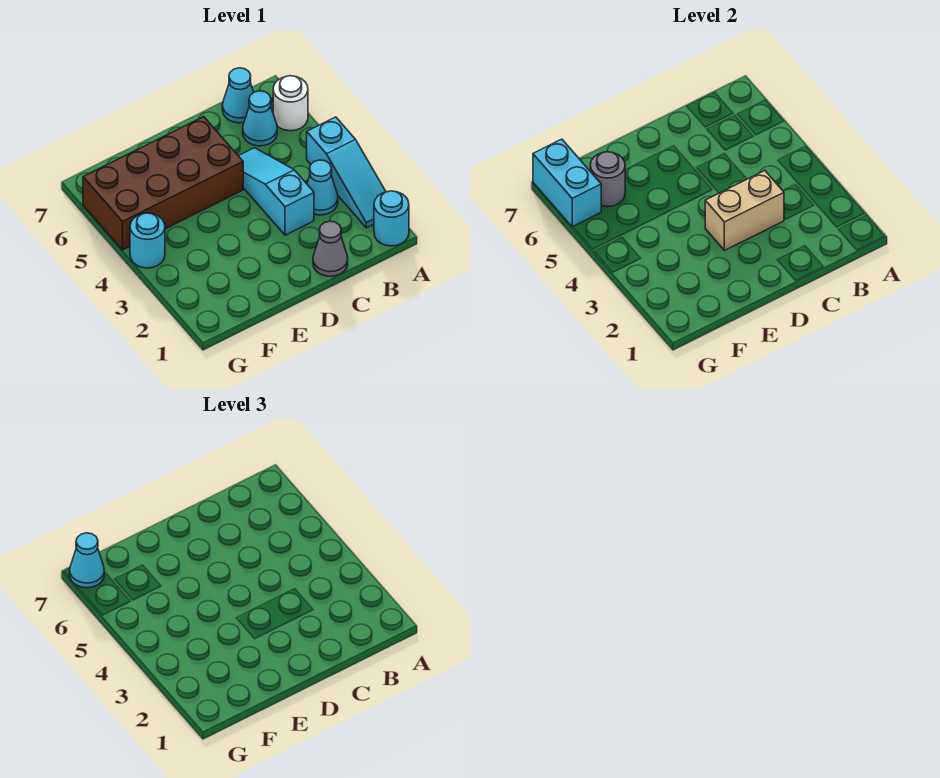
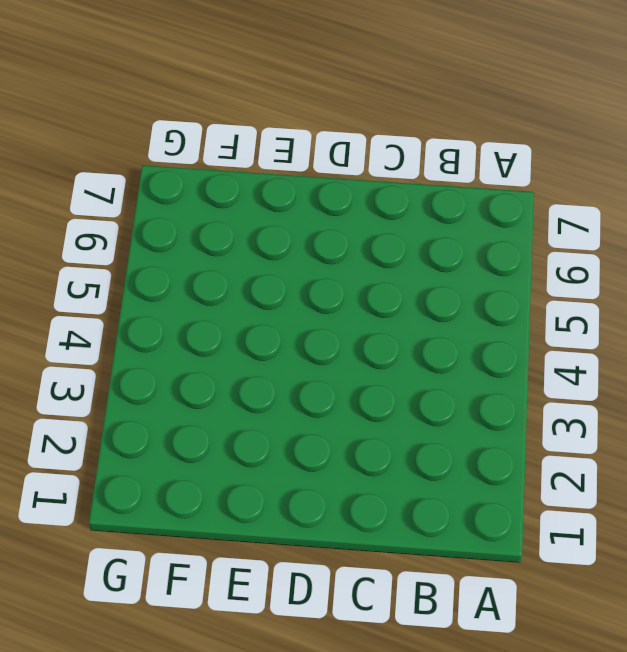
none -> cyan 1x1 round brick [374,191,409,246]
none -> cyan 1x3 slope [307,117,386,228]
none -> white 1x1 round brick [273,76,308,131]

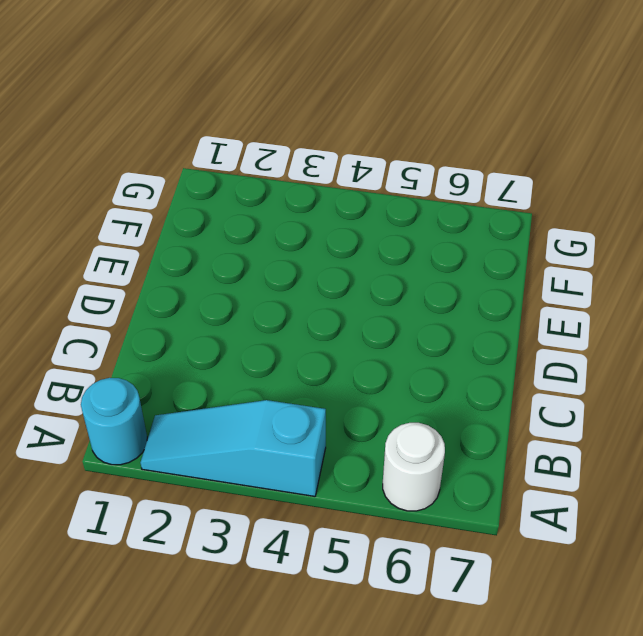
none -> cyan 1x1 cone [307,160,338,215]
none -> cyan 1x1 cone [243,91,277,146]
none -> cyan 1x1 cone [222,68,254,123]

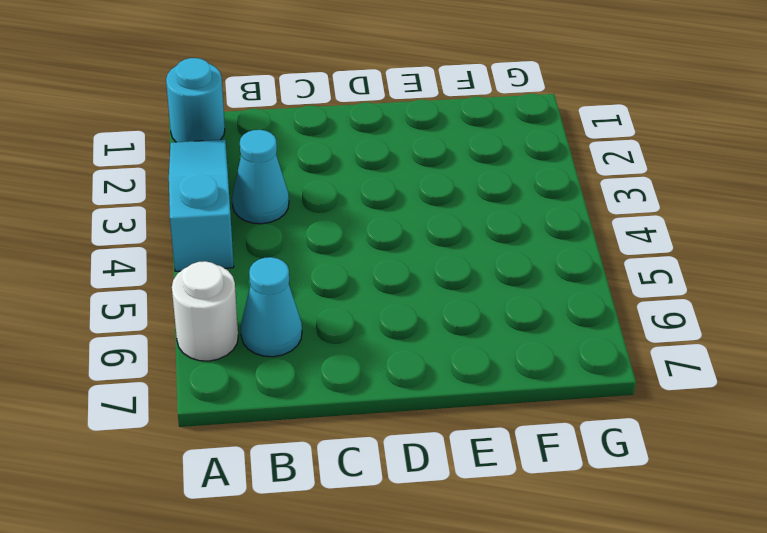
none -> cyan 1x1 cone [222,68,254,123]
none -> grey 1x1 cone [313,221,348,276]
none -> cyan 1x3 slope [239,148,314,235]

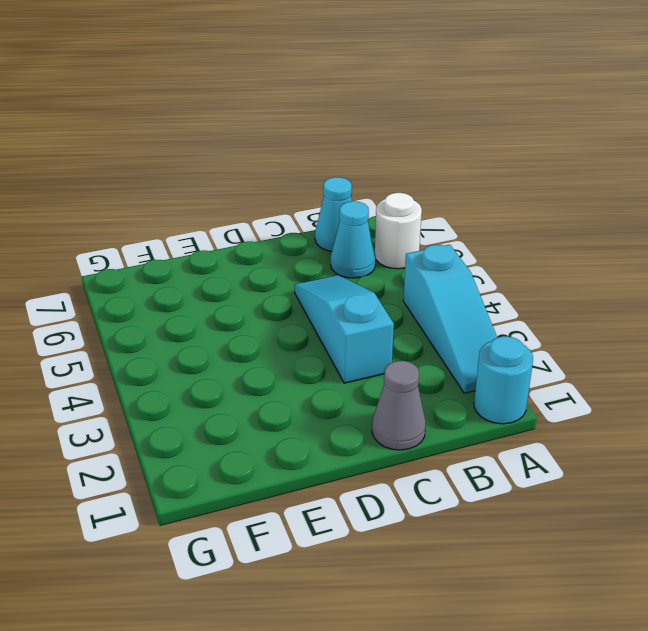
none -> cyan 1x1 cone [307,160,338,215]
none -> brown 2x4 brick [83,117,243,250]
none -> cyan 1x1 round brick [130,213,165,268]

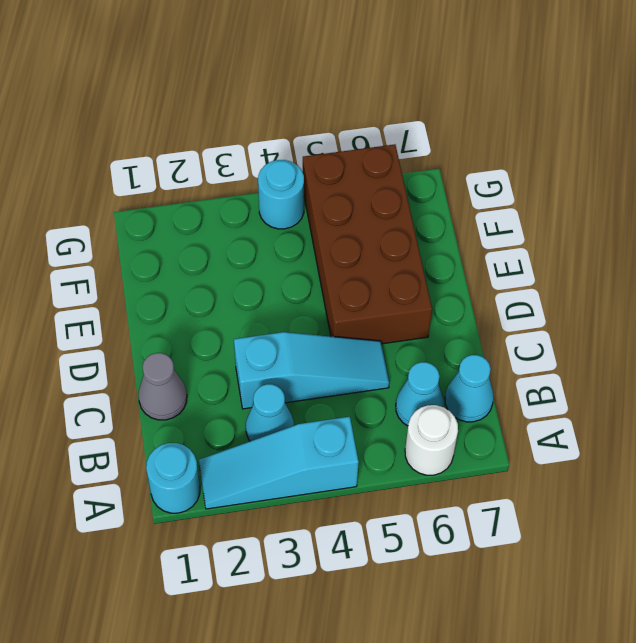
none -> tan 1x2 brick [705,171,784,250]
none -> grey 1x1 round brick [590,152,625,207]
none -> cyan 1x2 brick [533,139,601,227]

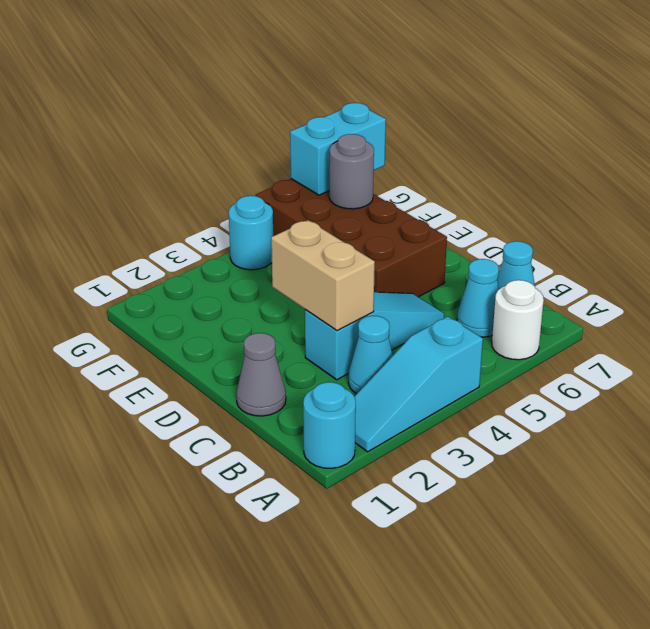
none -> cyan 1x1 cone [70,533,104,588]

